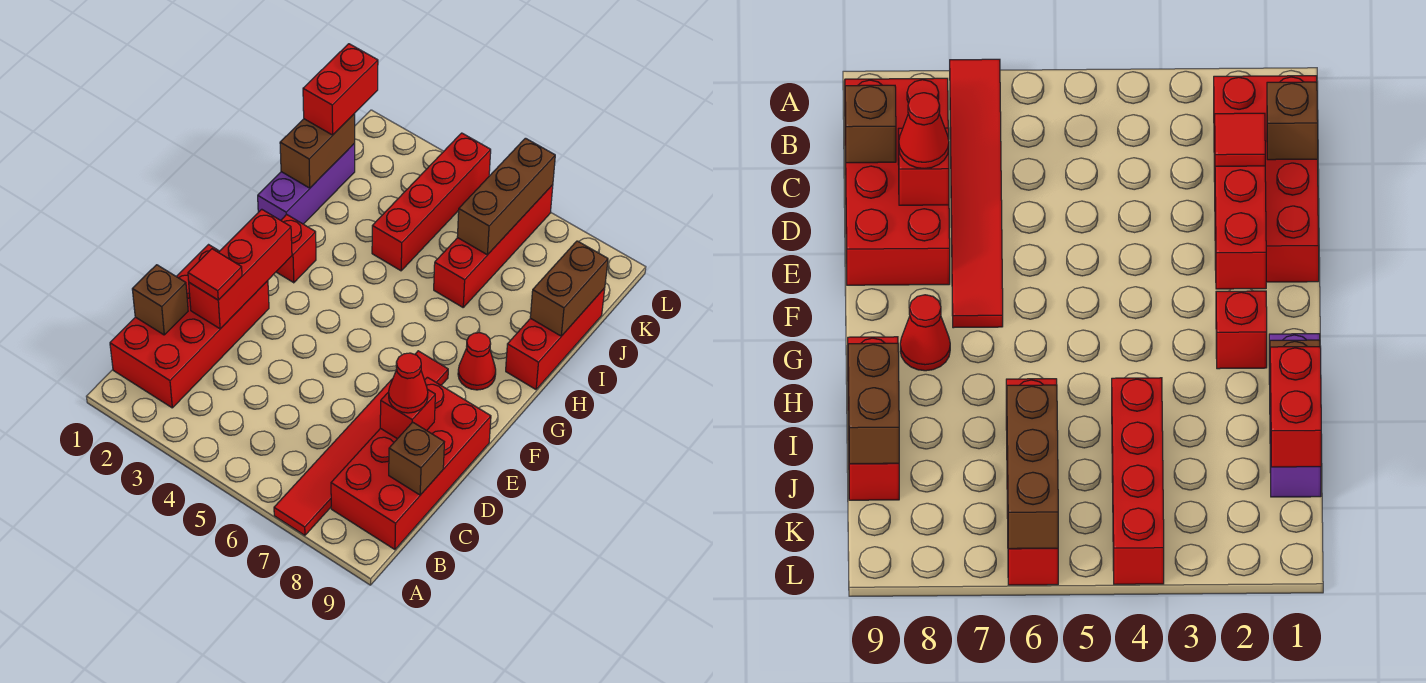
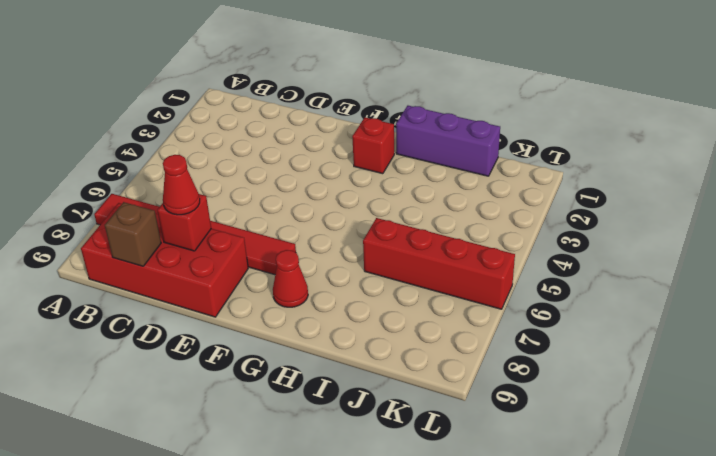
none -> red 2x4 brick [110,245,269,408]
none -> red 1x3 brick [506,288,605,389]
none -> red 1x4 brick [372,133,491,271]

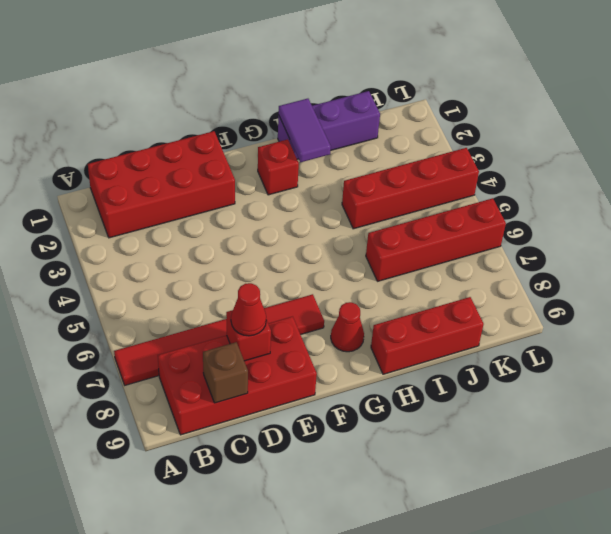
purple 1x2 tile [279,99,331,162] -> none
none -> brown 1x1 brick [132,265,188,335]
none -> red 1x3 brick [189,209,292,329]
none -> brown 1x2 brick [280,114,355,188]

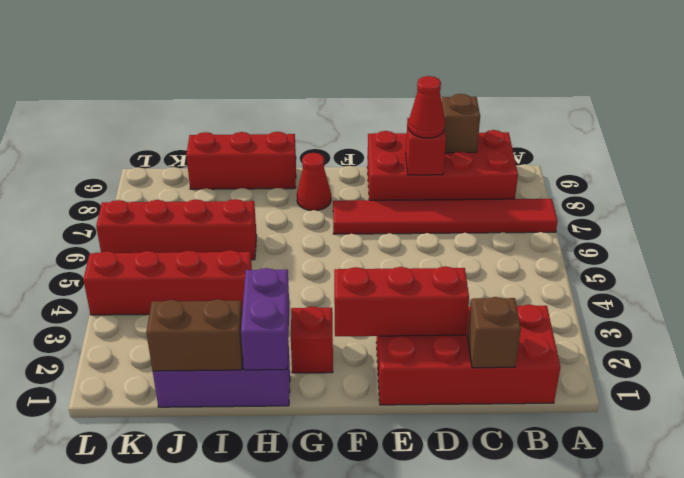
purple 1x2 brick [241,268,289,370] -> none
none -> brown 1x2 brick [530,241,608,336]
none -> brown 1x3 brick [457,138,555,255]
none -> red 1x1 tile [188,249,242,300]

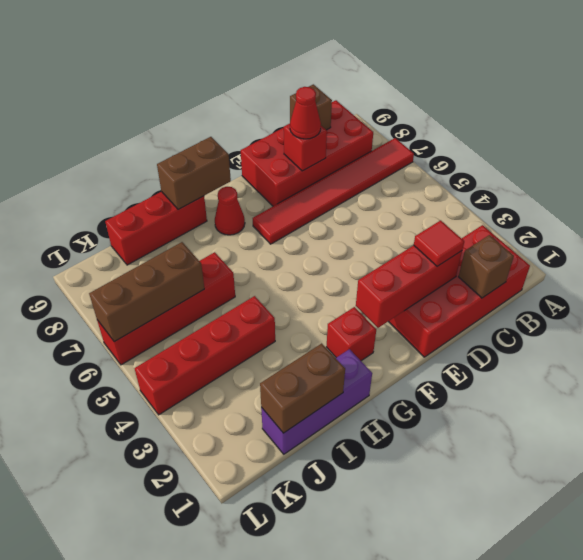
brown 1x2 brick [157,137,231,210] -> brown 1x2 brick moved to [530,241,608,336]
none -> red 1x2 brick [303,44,378,135]

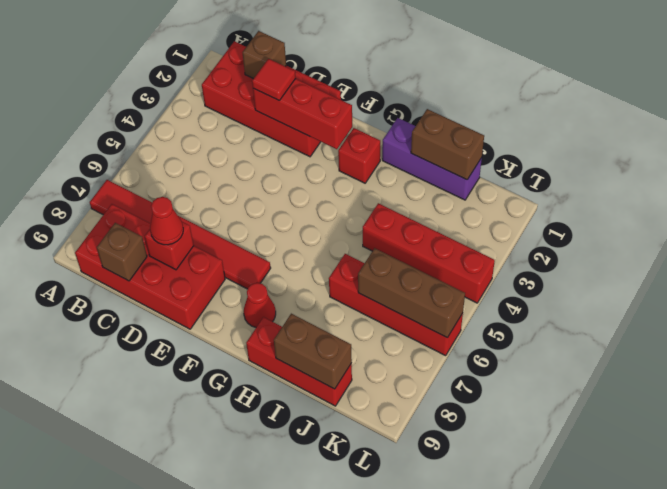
none -> red 1x2 brick [303,44,378,135]

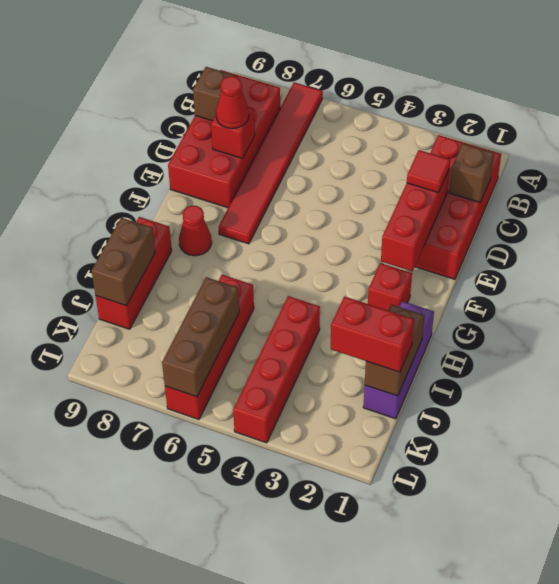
red 1x2 brick [331,297,414,372] -> red 1x2 brick turned to [303,44,378,135]

